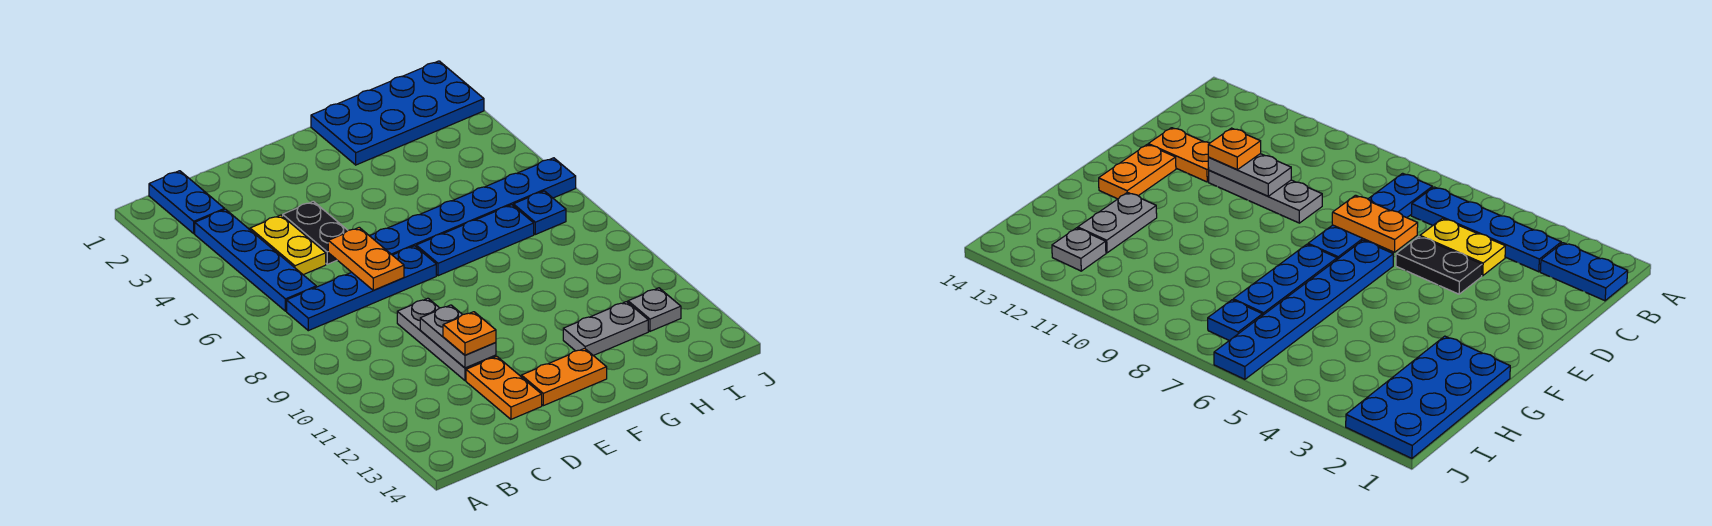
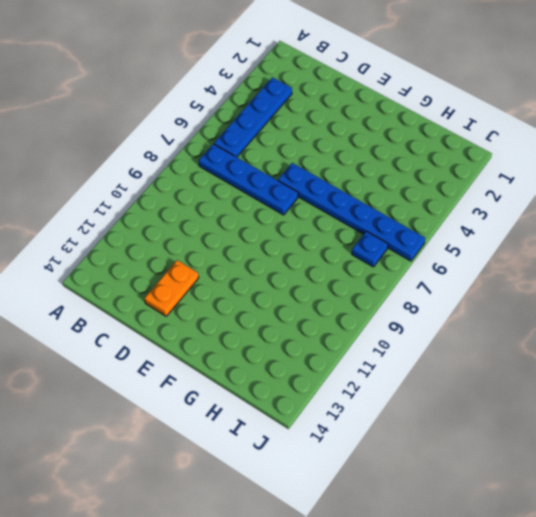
none -> blue 1x2 plate [149,171,225,233]
none -> yellow 1x2 plate [250,215,326,275]
none -> black 1x2 plate [283,201,348,264]

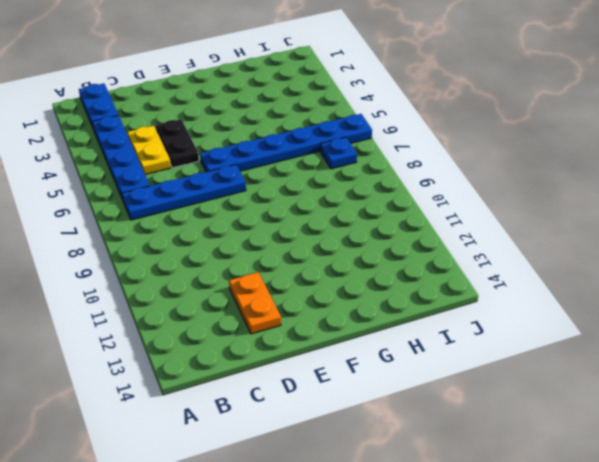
none -> grey 1x3 plate [397,298,496,381]
none -> orange 1x2 plate [521,348,607,406]
none -> blue 1x3 plate [416,205,534,276]

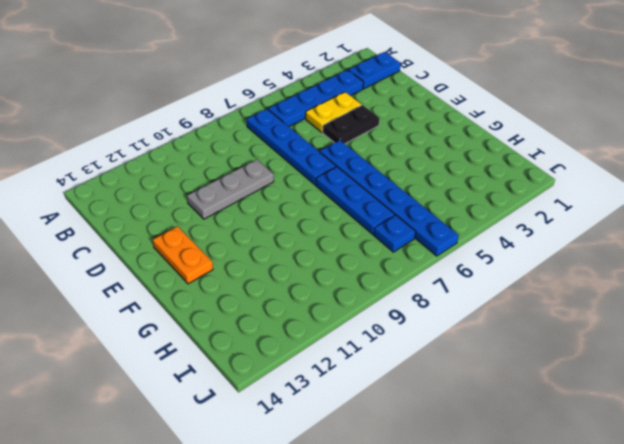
none -> orange 1x2 plate [466,357,542,419]
none -> blue 2x4 plate [311,61,484,165]
none -> grey 1x2 plate [563,302,648,356]

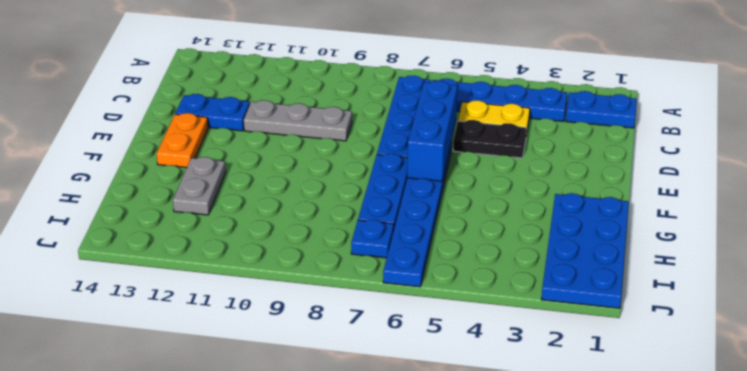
blue 1x3 brick [407,81,457,181] -> orange 1x2 plate [328,227,404,290]
blue 1x2 plate [175,94,250,131] -> orange 1x2 plate [466,357,542,419]
none -> grey 1x1 plate [628,288,681,331]
none -> grey 1x2 plate [420,305,496,368]
none -> orange 1x1 plate [443,312,496,355]

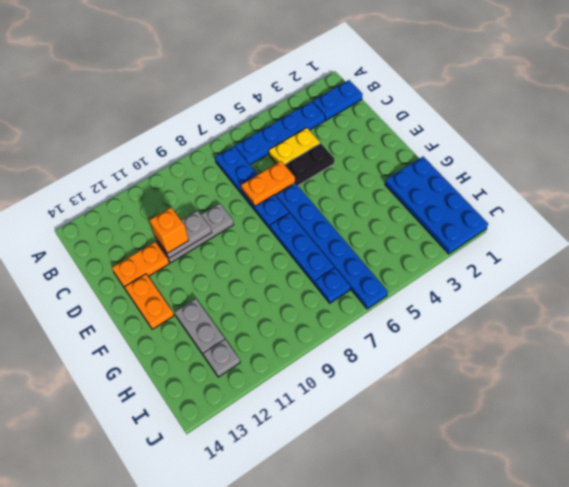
orange 1x1 brick [150,208,189,253] -> orange 1x1 plate [443,312,496,355]

